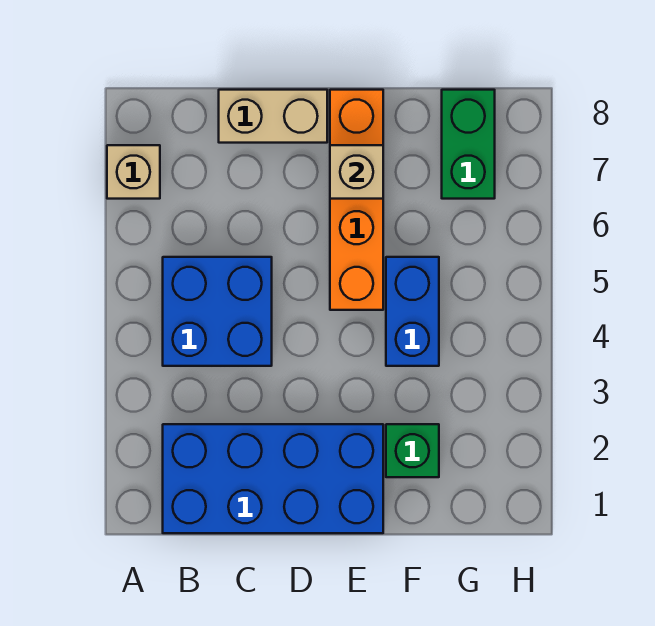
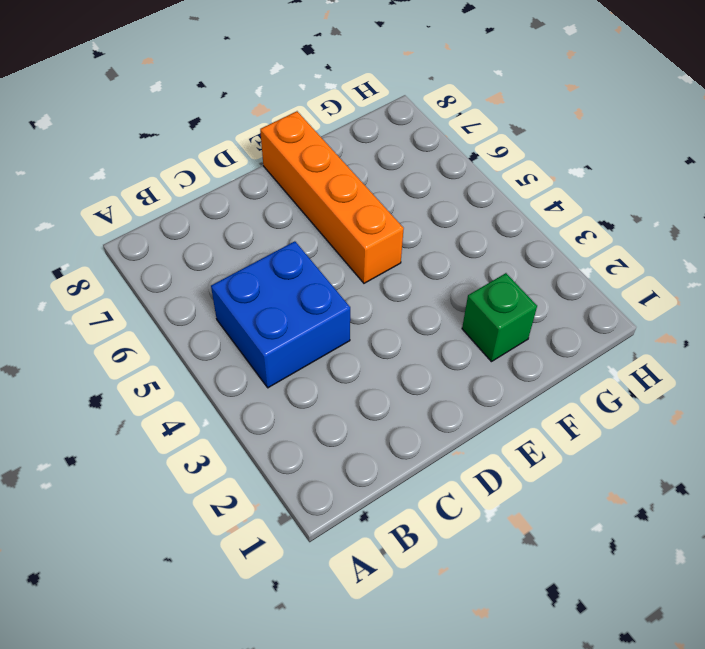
none -> tan 1x1 brick [107,145,160,199]
none -> blue 2x4 brick [163,424,383,533]

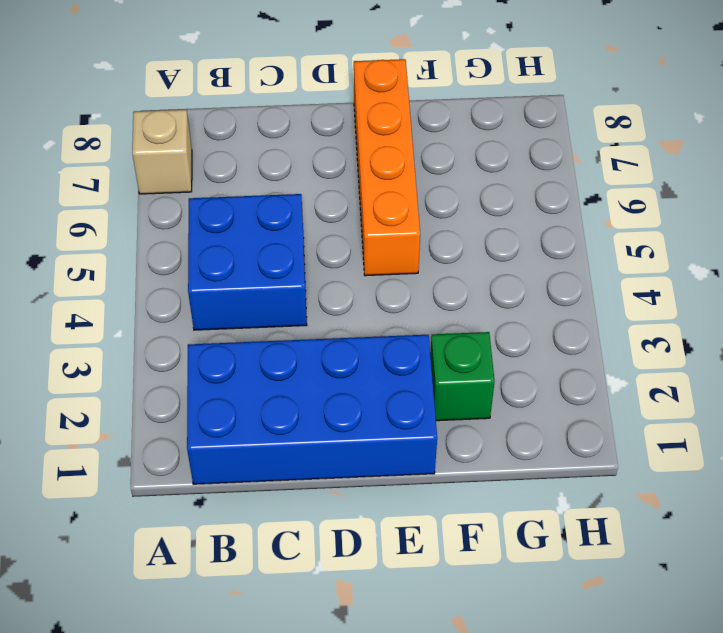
none -> tan 1x2 brick [219,90,327,143]
none -> blue 1x2 brick [386,257,439,366]

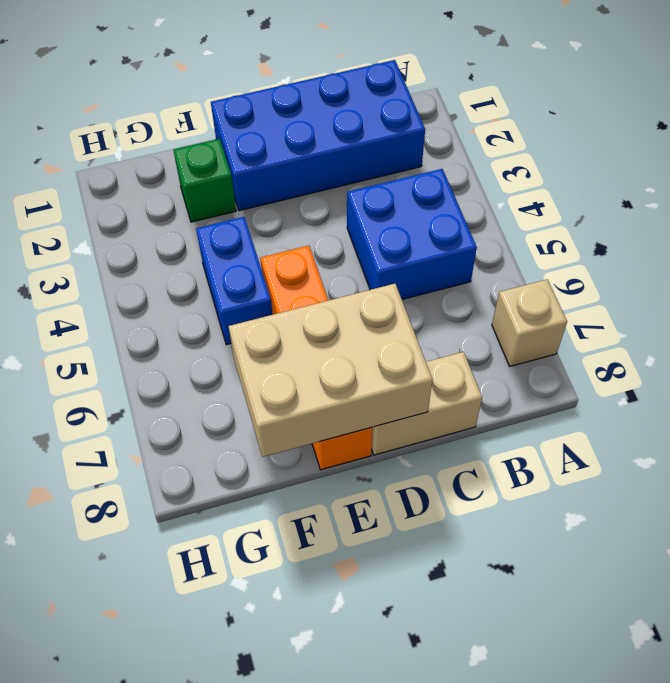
tan 2x3 brick [229,284,432,457] -> tan 1x1 brick [330,145,383,199]
none -> green 1x2 brick [442,90,495,199]

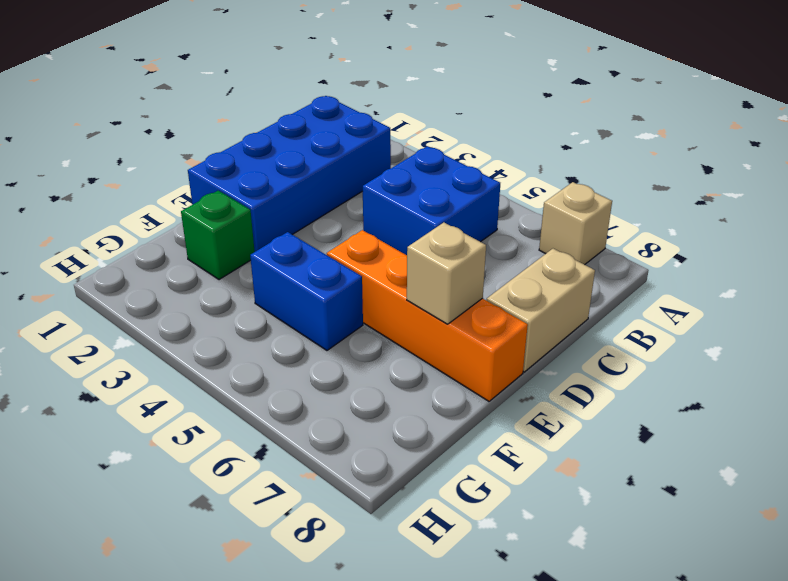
none -> green 1x2 brick [442,90,495,199]

